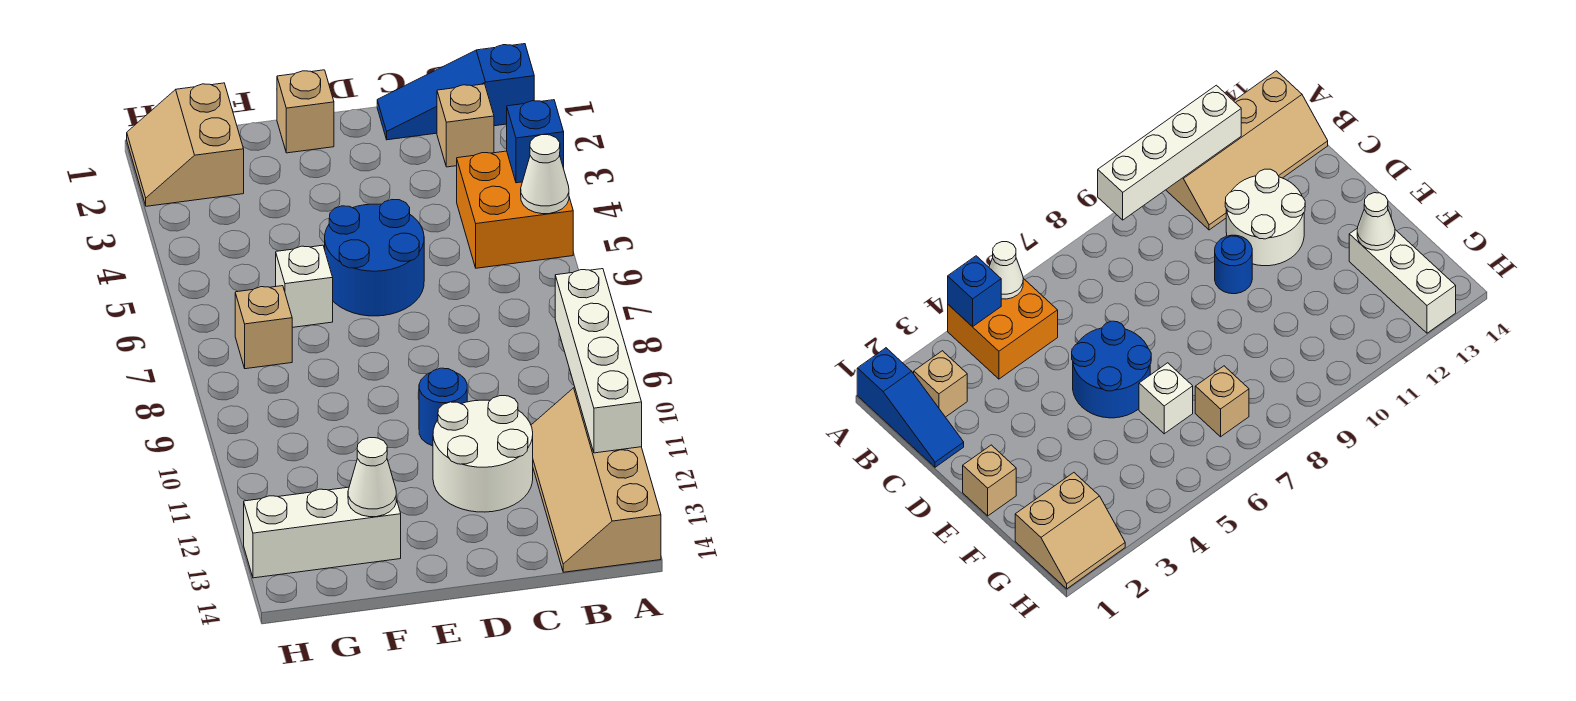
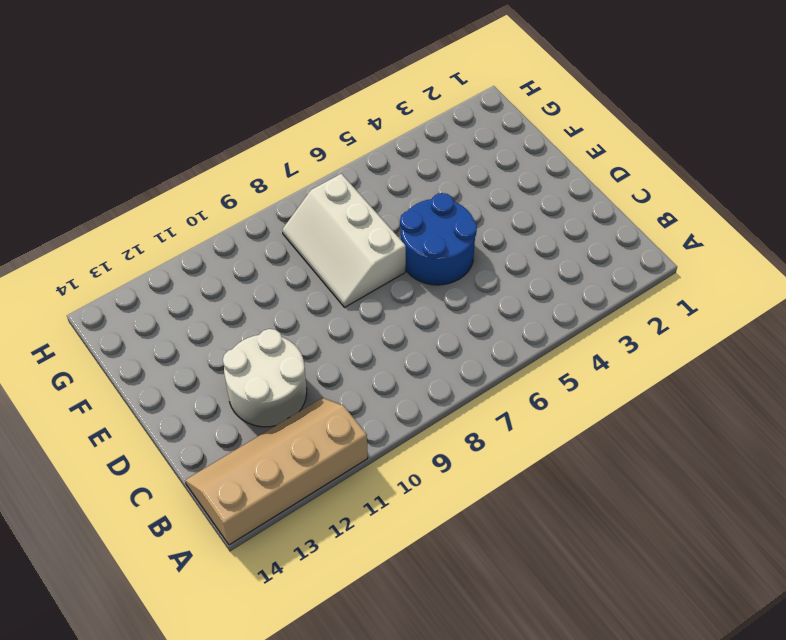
white 2x3 slope [282,174,406,307] -> tan 1x1 brick [235,286,292,369]
none -> blue 1x3 slope [377,44,534,140]
none -> orange 2x2 brick [457,151,573,268]
none -> tan 1x1 brick [437,84,494,167]

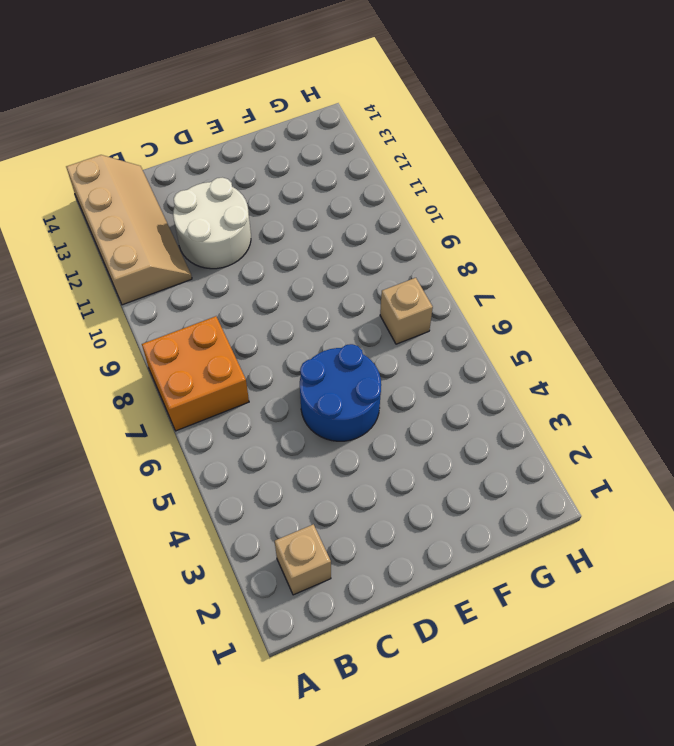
orange 2x2 brick [142,316,249,431] -> orange 2x2 brick moved to [457,151,573,268]
none -> blue 1x3 slope [377,44,534,140]
none -> blue 1x1 round brick [419,368,467,446]
none -> tan 1x1 brick [277,70,334,153]

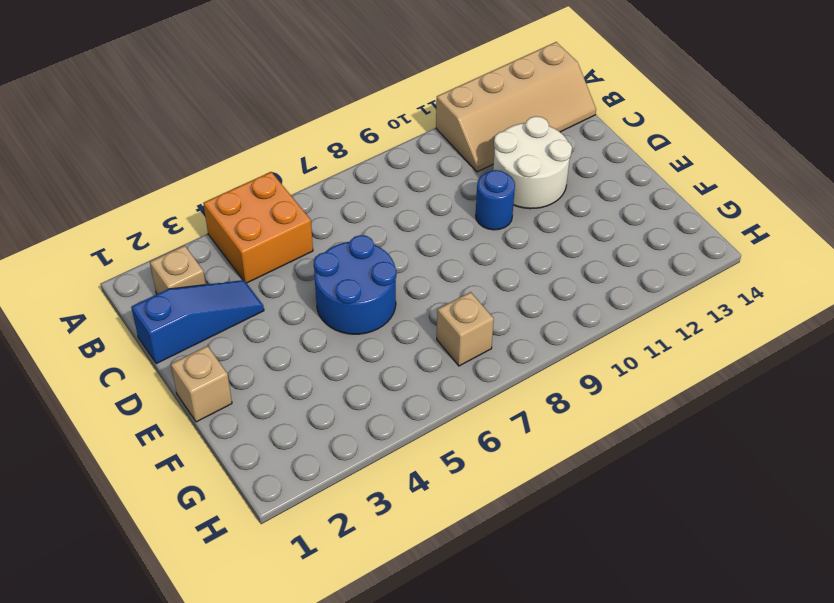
blue 1x3 slope [131,280,264,364] -> blue 1x3 slope turned to [377,44,534,140]
none -> white 1x1 brick [276,245,333,327]
none -> white 1x3 brick [244,487,401,578]
none -> tan 2x2 slope [127,83,244,206]

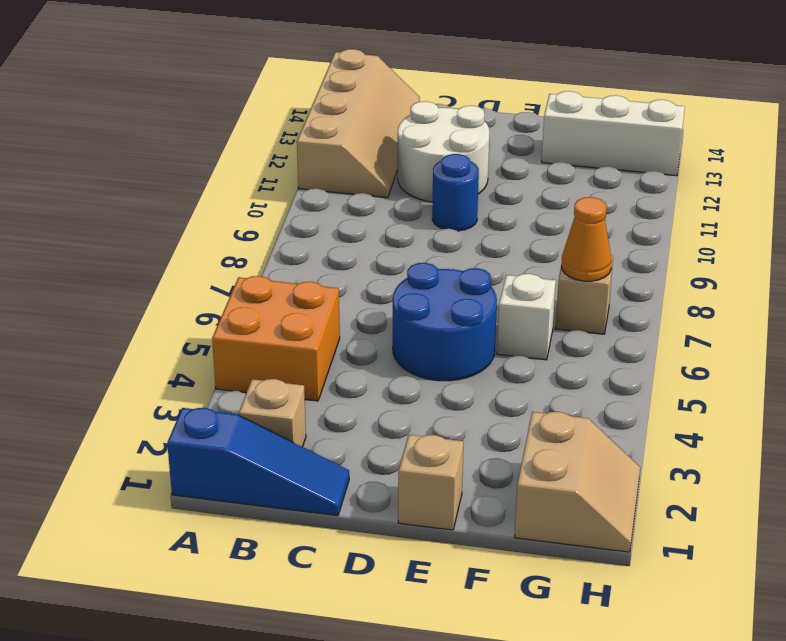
orange 1x1 cone [561,197,612,281] -> none
none -> blue 1x1 brick [507,100,564,183]
none -> white 1x1 cone [521,135,569,214]
none -> white 1x4 brick [555,269,642,453]

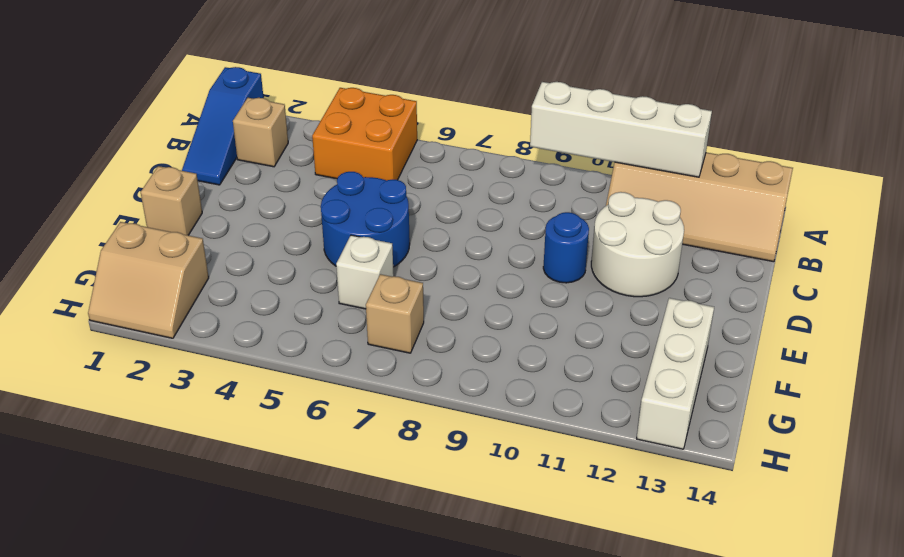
none -> blue 1x1 brick [507,100,564,183]
none -> white 1x1 cone [521,135,569,214]
none -> white 1x1 cone [348,438,396,517]

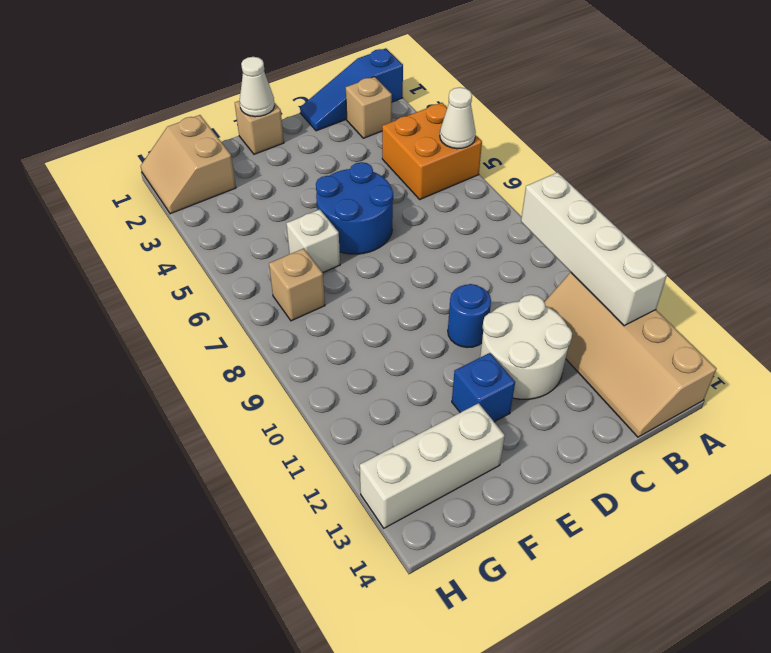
white 1x1 cone [240,57,274,117] -> white 1x1 cone moved to [348,438,396,517]
blue 1x1 brick [452,353,515,422] -> blue 1x1 brick moved to [507,100,564,183]

